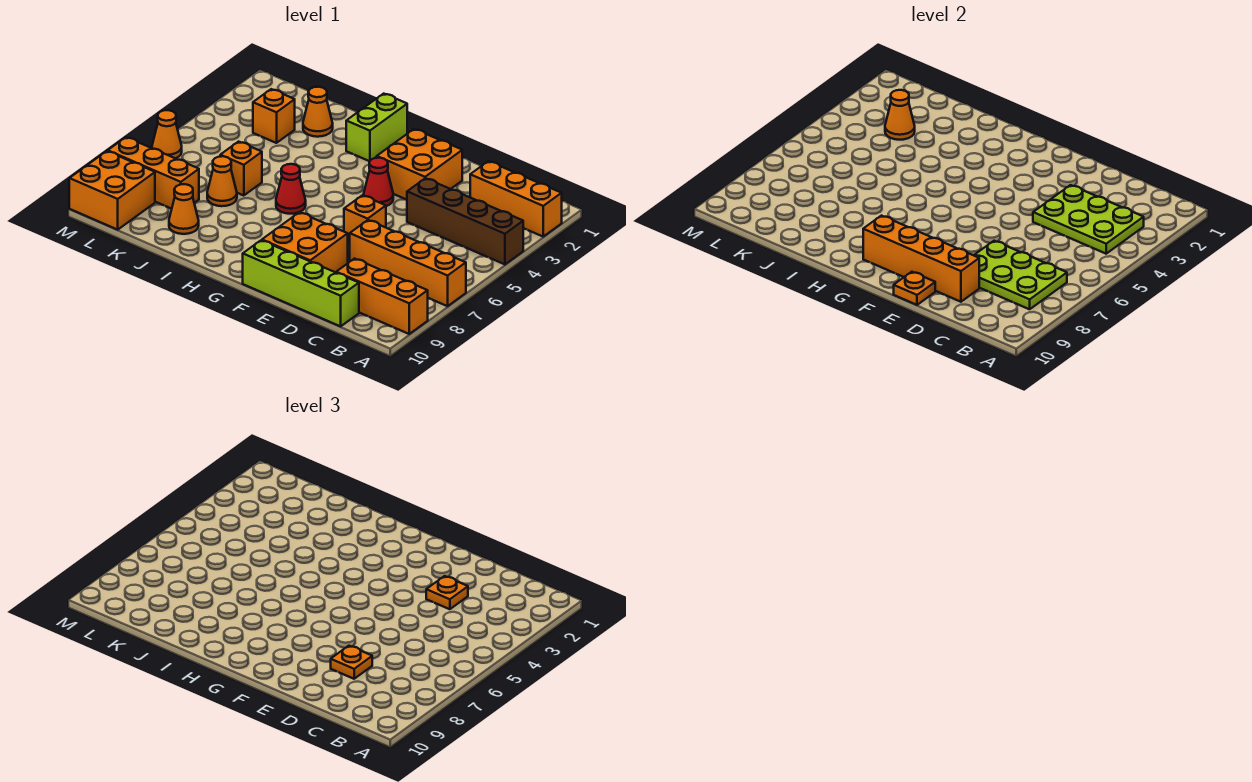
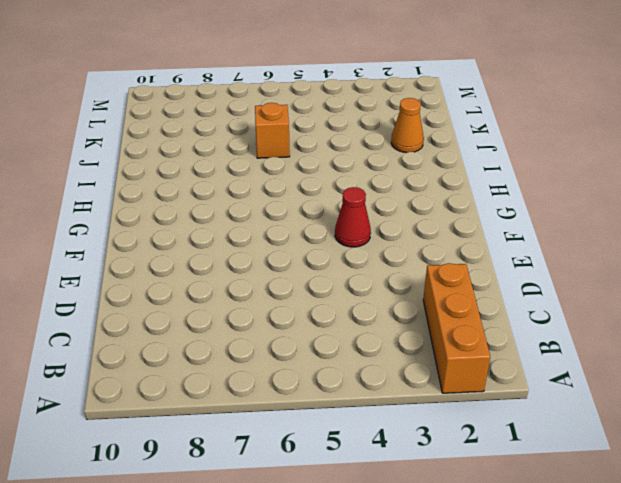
none -> brown 1x4 brick [407,178,524,264]
none -> orange 1x4 brick [350,220,466,306]
none -> orange 1x3 brick [336,259,428,334]

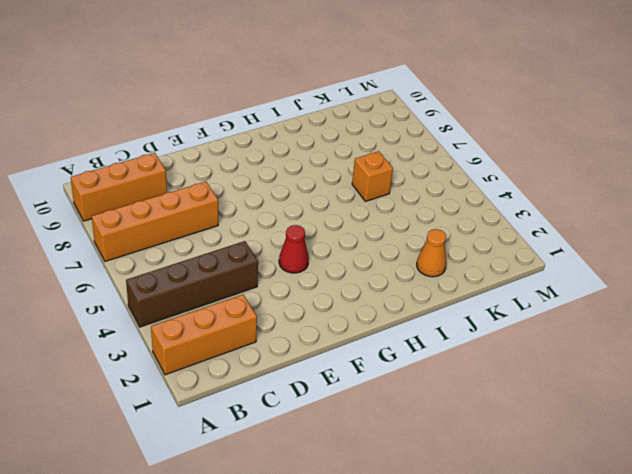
none -> lime 1x4 brick [243,240,359,326]
none -> orange 2x2 brick [377,129,462,200]
none -> orange 1x1 brick [344,195,386,242]

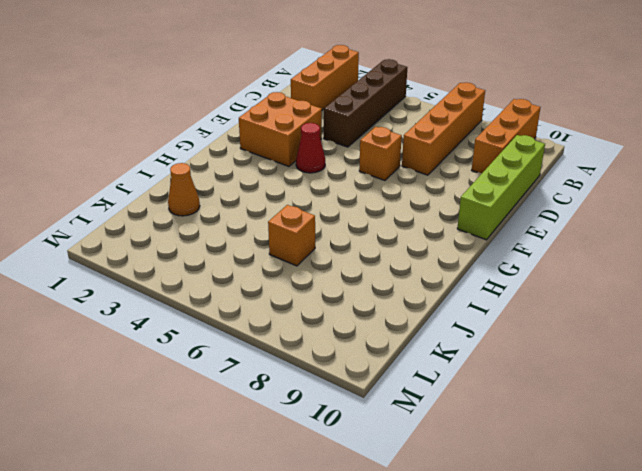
none -> orange 2x2 brick [262,212,348,272]
none -> lime 1x2 brick [346,94,407,161]
none -> red 1x1 cone [276,164,306,214]

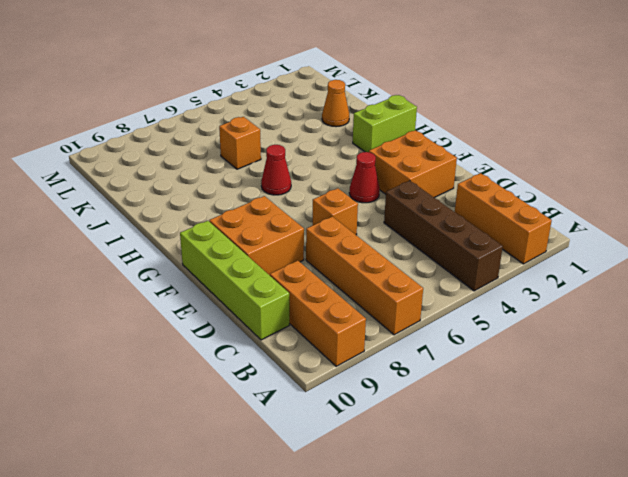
none -> orange 1x1 cone [207,156,237,206]
none -> orange 1x1 cone [169,184,199,234]
none -> orange 1x1 brick [253,89,295,143]

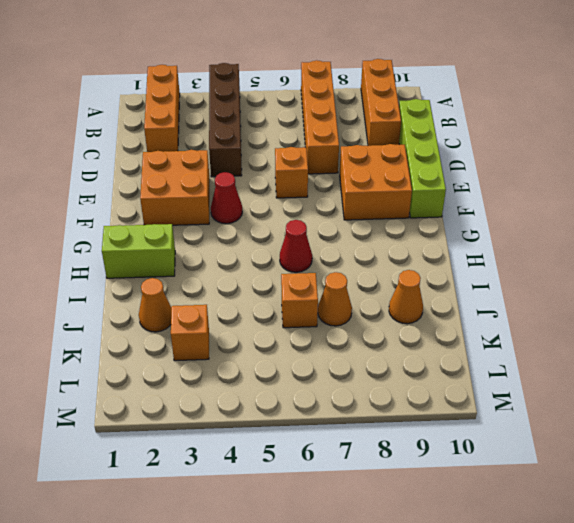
none -> orange 1x3 brick [108,137,199,209]
none -> orange 2x2 brick [69,151,155,230]
none -> orange 1x1 cone [152,110,182,158]

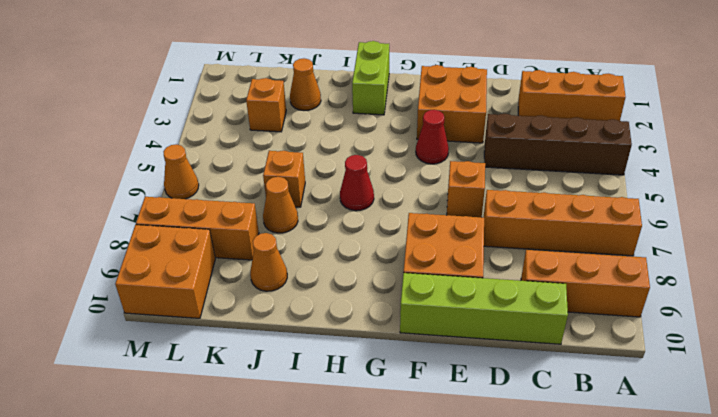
none -> lime 2x3 plate [1033,185,1144,254]
none -> lime 2x3 plate [974,241,1067,309]
none -> orange 1x4 brick [863,216,979,302]

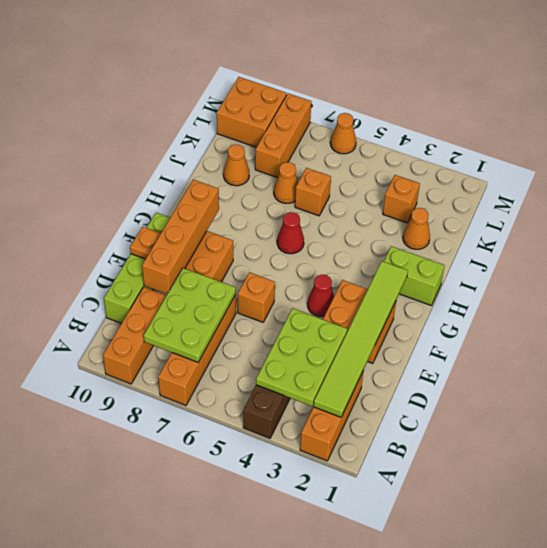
lime 1x6 tile [314,261,408,417] -> none
none -> orange 1x1 cone [885,90,915,140]
none -> orange 1x1 plate [426,576,468,609]
none -> orange 1x1 plate [331,646,372,679]

